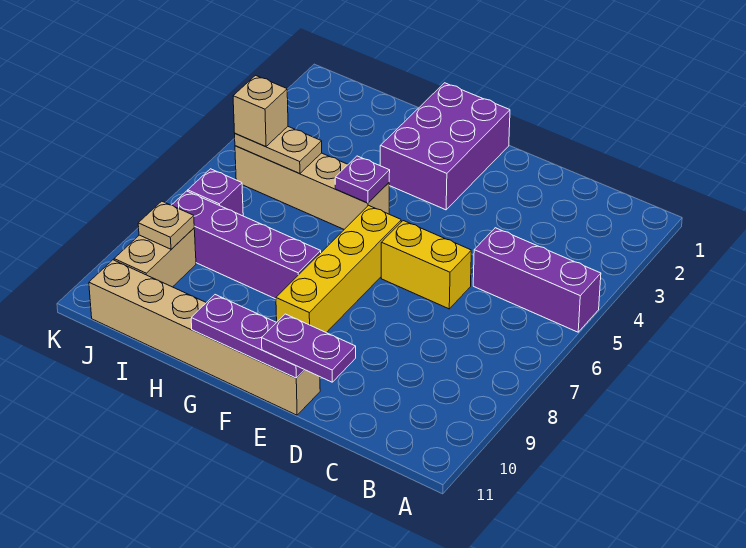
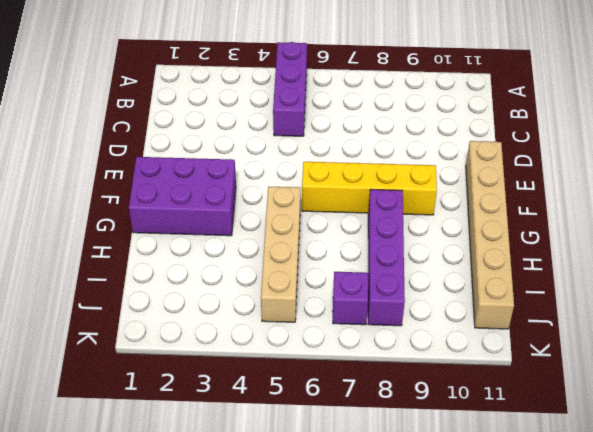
none -> yellow 1x2 brick [381,221,471,309]
none -> tan 1x2 brick [114,228,196,287]
none -> purple 1x3 plate [191,295,304,378]

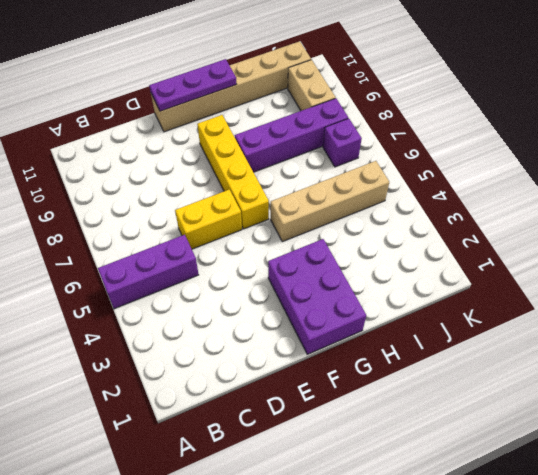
none -> purple 1x1 plate [335,156,390,203]
none -> tan 1x2 plate [235,127,322,173]
none -> tan 1x1 plate [138,201,194,249]

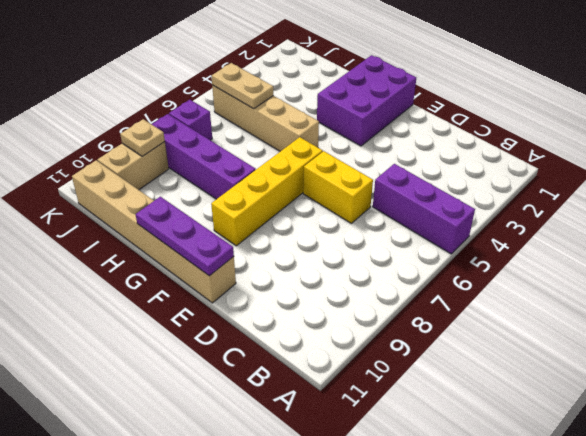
none -> purple 1x1 plate [335,156,390,203]
none -> purple 1x2 plate [262,314,356,382]
none -> tan 1x1 brick [233,75,288,147]

